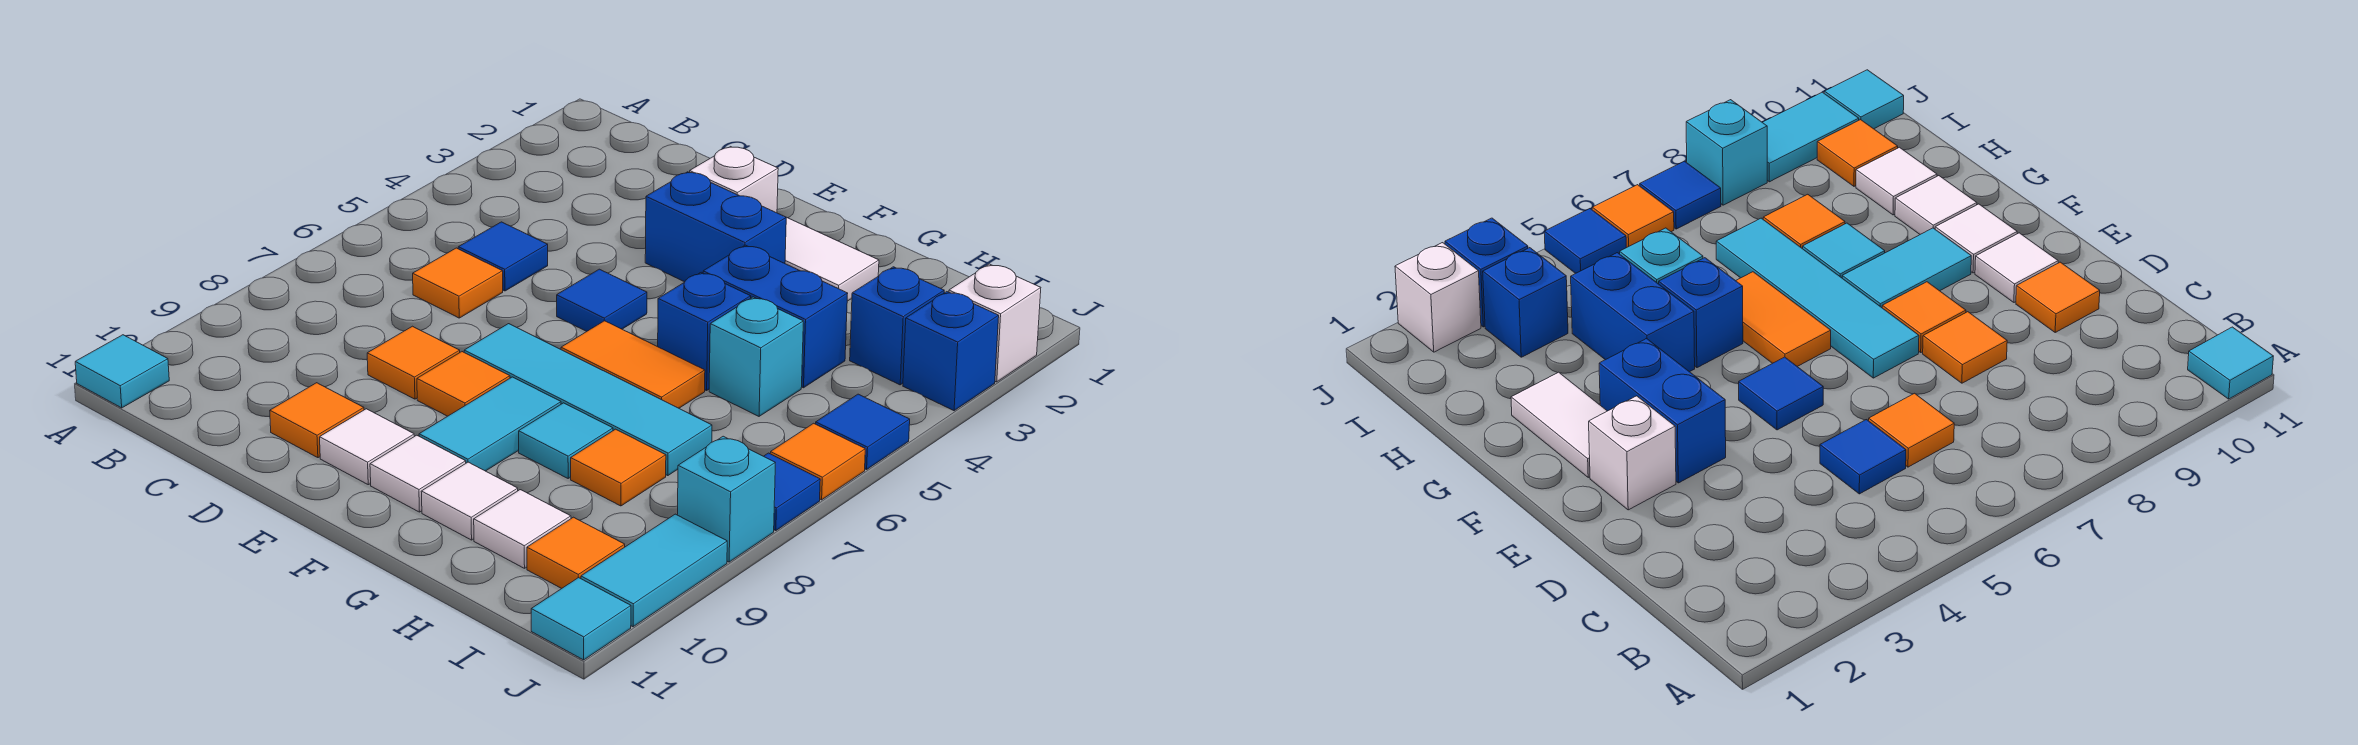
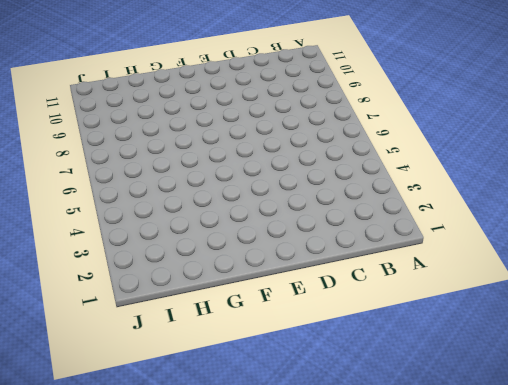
none -> cyan 1x1 tile [75,335,169,408]
none -> blue 1x1 tile [458,222,548,291]
none -> orange 1x1 tile [413,248,503,318]
none -> orange 1x1 tile [367,326,460,399]

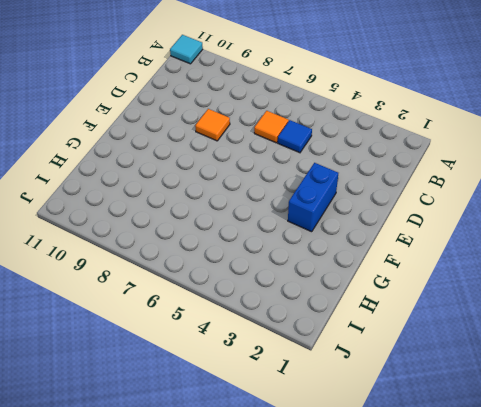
none -> orange 1x1 tile [270,383,364,458]
none -> white 1x1 brick [690,147,778,213]
none -> blue 1x1 tile [557,269,647,332]
none -> cyan 1x4 tile [464,324,712,476]

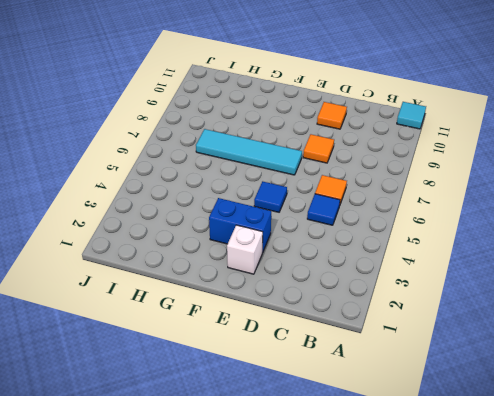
none -> orange 1x1 tile [417,352,510,416]
none -> white 1x1 tile [320,409,414,485]
none -> white 1x2 tile [785,217,879,301]
none -> orange 1x2 tile [561,321,705,408]

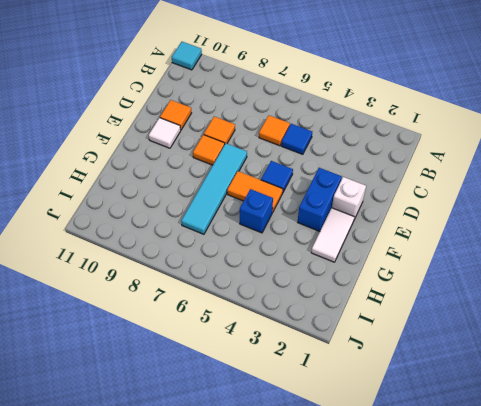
orange 1x2 tile [227,171,283,212] -> orange 1x2 tile turned to [561,321,705,408]
none -> cyan 1x2 tile [419,377,561,471]
none -> white 1x1 tile [370,435,466,512]
none -> blue 1x2 brick [703,245,848,388]
none -> cyan 1x1 tile [519,403,613,478]

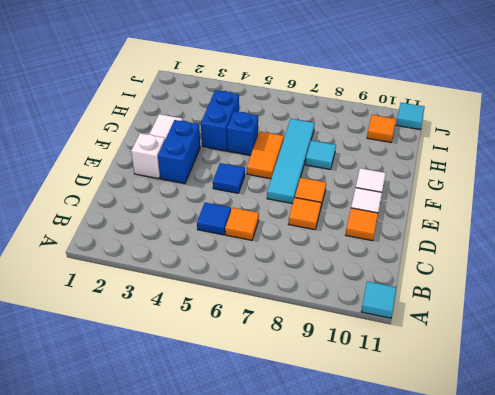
none -> cyan 1x2 tile [419,377,561,471]
none -> white 1x1 tile [421,462,518,540]
none -> cyan 1x1 brick [709,297,803,416]
none -> orange 1x1 tile [571,429,666,506]

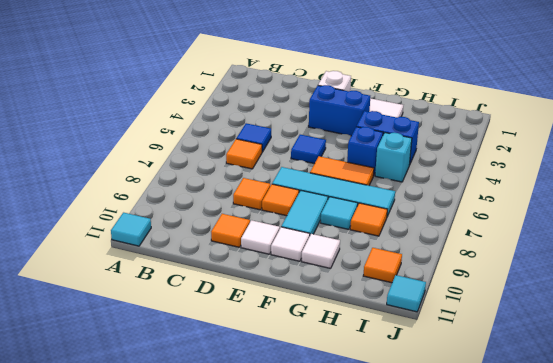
none -> white 1x1 tile [474,490,571,568]
none -> blue 1x1 brick [850,267,944,385]
none -> white 1x1 brick [949,264,1041,382]
none -> blue 1x1 brick [903,292,999,411]

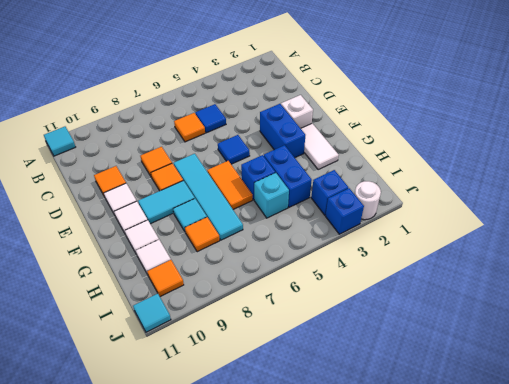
white 1x1 round brick [355,181,381,220] -> white 1x1 brick [949,264,1041,382]
none -> blue 1x1 tile [816,394,910,470]
none -> orange 1x1 tile [770,423,865,500]
none -> blue 1x1 tile [764,453,820,531]
none -> cyan 1x1 brick [677,436,775,562]

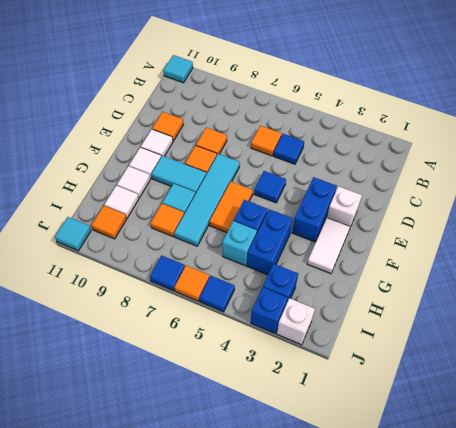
none -> cyan 1x1 brick [677,436,775,562]
none -> cyan 1x2 tile [581,514,727,627]

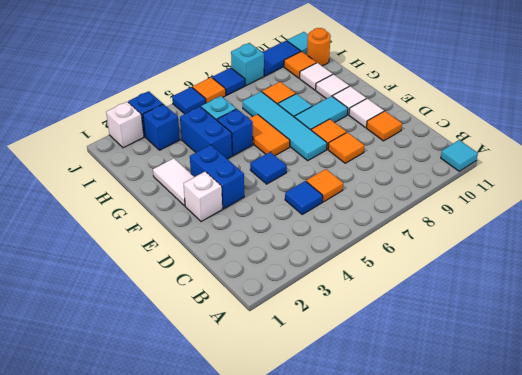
orange 1x1 round brick [307,28,331,66] -> none
blue 1x2 tile [263,41,301,76] -> cyan 1x2 tile [581,514,727,627]

